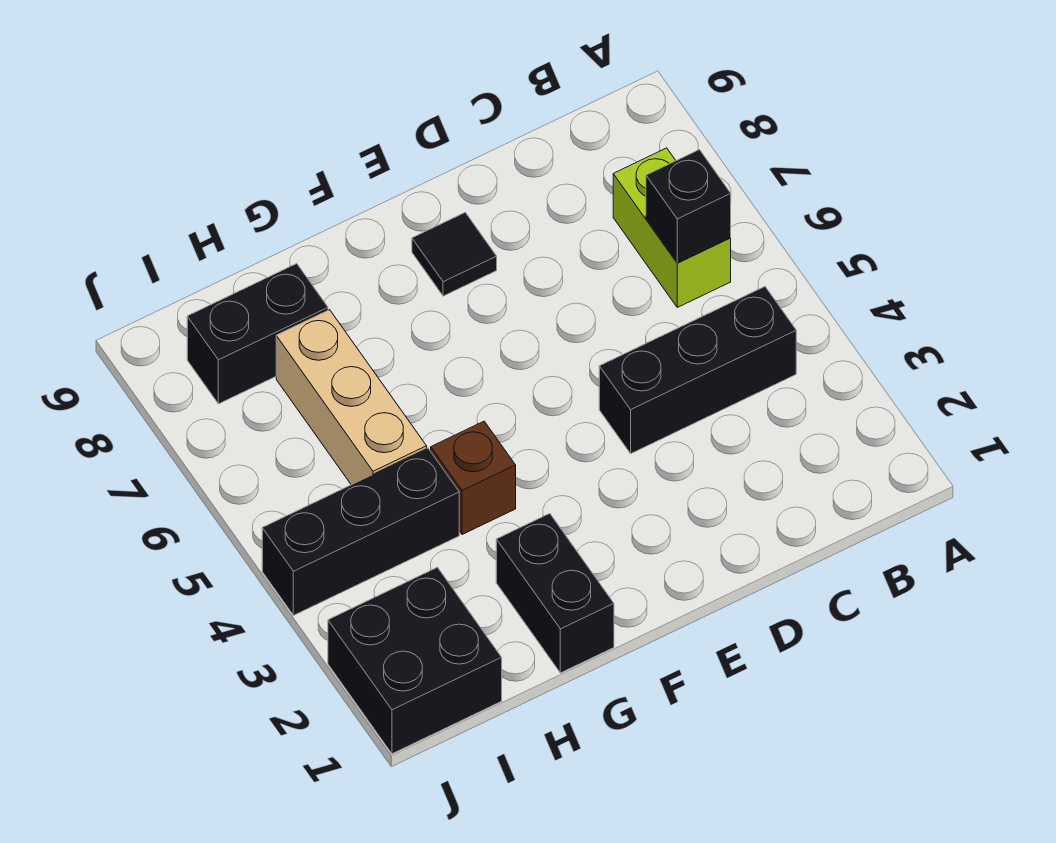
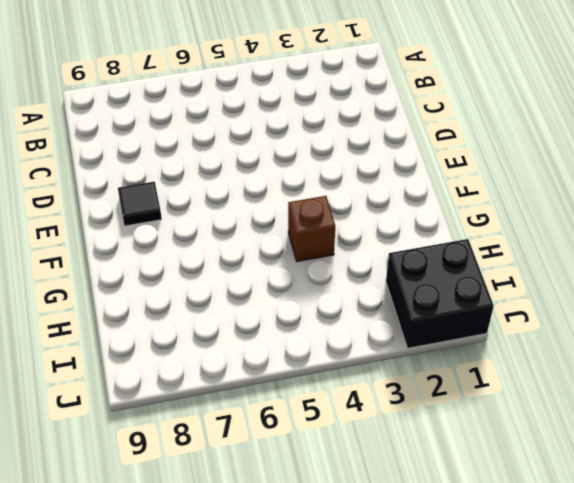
none -> black 1x3 brick [599,287,796,453]
none -> lime 1x2 brick [613,148,731,307]

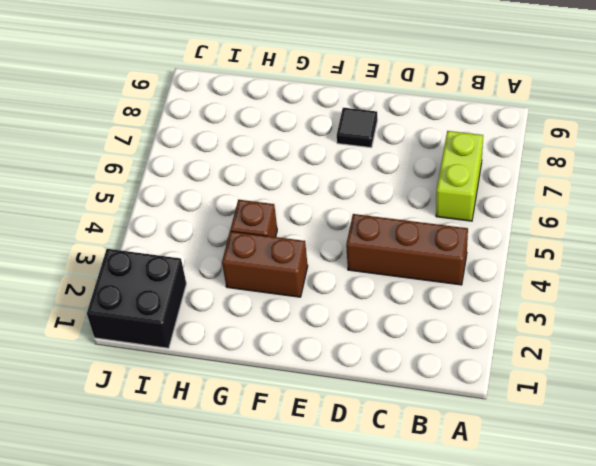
brown 1x3 brick [346,214,468,285] -> black 1x3 brick [599,287,796,453]
brown 1x2 brick [222,231,308,297] -> none
none -> black 1x2 brick [496,514,614,673]
none -> black 1x3 brick [262,448,459,615]

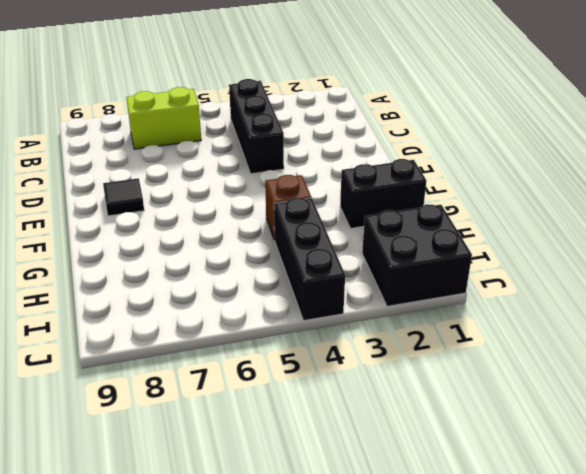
none -> tan 1x3 brick [276,310,427,485]
none -> black 1x2 brick [187,264,328,404]

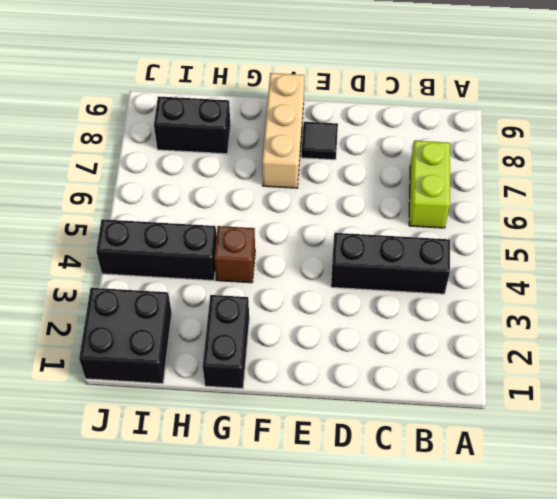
tan 1x3 brick [262,73,304,188] -> tan 1x3 brick moved to [276,310,427,485]
none -> black 1x1 brick [646,150,731,263]

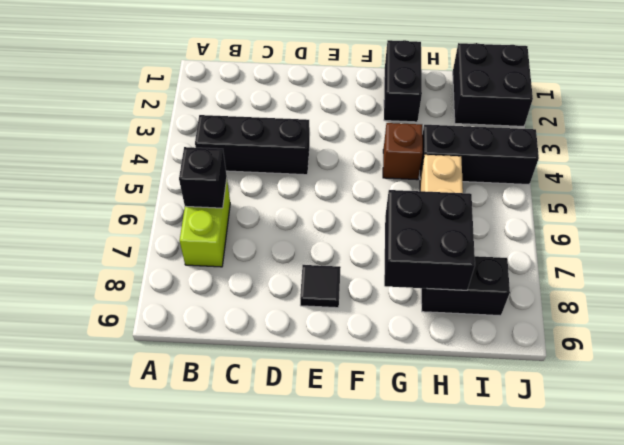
black 2x2 brick [384,190,475,290] -> none

